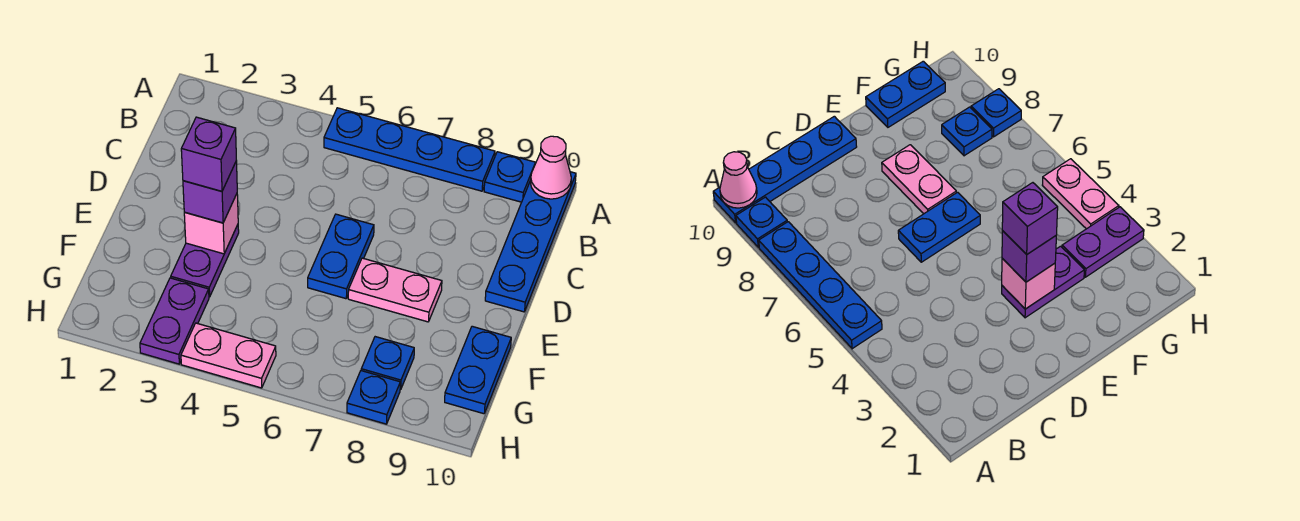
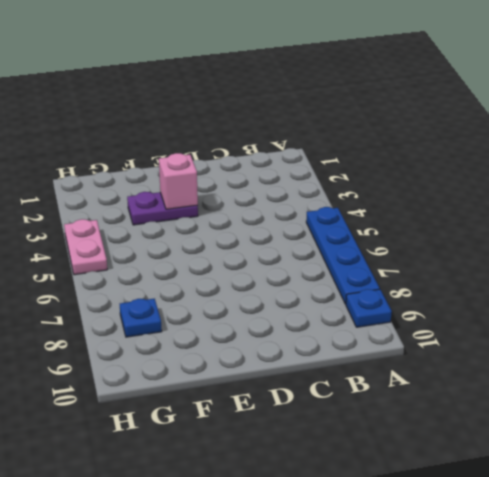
none -> blue 1x4 plate [485,172,576,312]
none -> blue 1x2 plate [308,214,374,299]
none -> pink 1x2 plate [348,258,442,322]

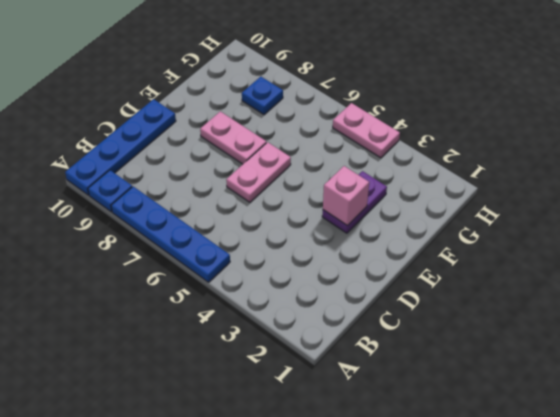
pink 1x2 plate [226,142,291,202] -> blue 1x2 plate [308,214,374,299]
none -> blue 1x2 plate [445,326,511,414]
none -> purple 1x2 plate [140,278,209,364]
none -> blue 1x1 plate [347,371,400,424]

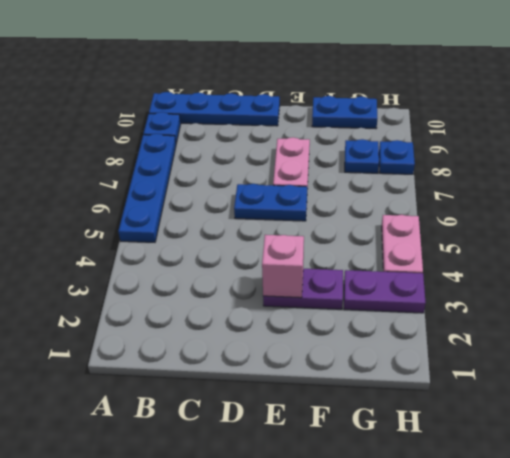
none -> pink 1x1 cone [531,136,571,199]
none -> purple 1x1 brick [183,161,237,223]
none -> purple 1x1 brick [181,117,236,191]

